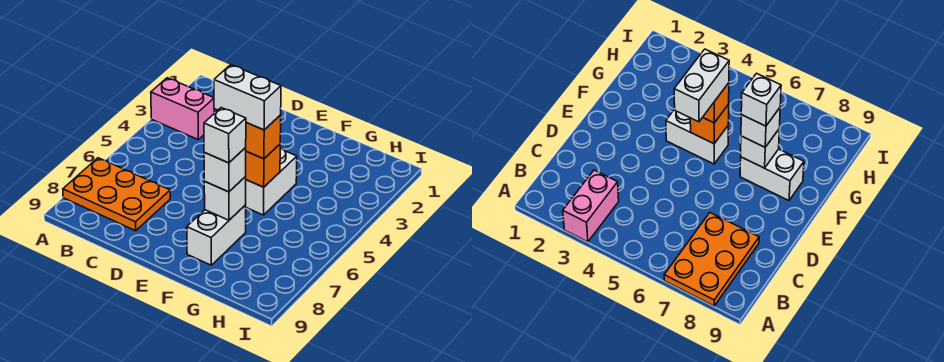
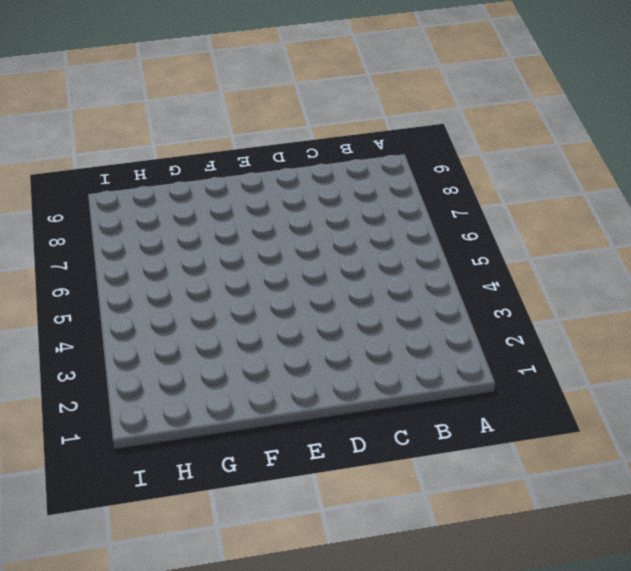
none -> pink 1x2 brick [151,78,214,139]
none -> orange 2x3 plate [63,158,170,231]

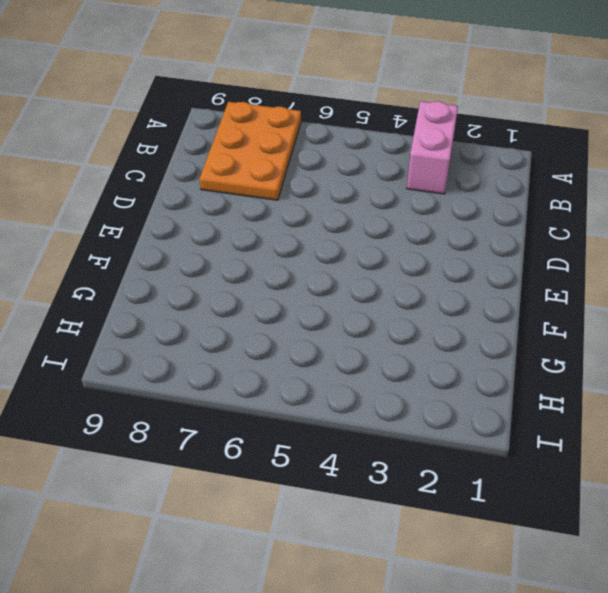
none -> white 1x2 brick [246,148,297,215]
none -> white 1x2 brick [187,205,246,265]

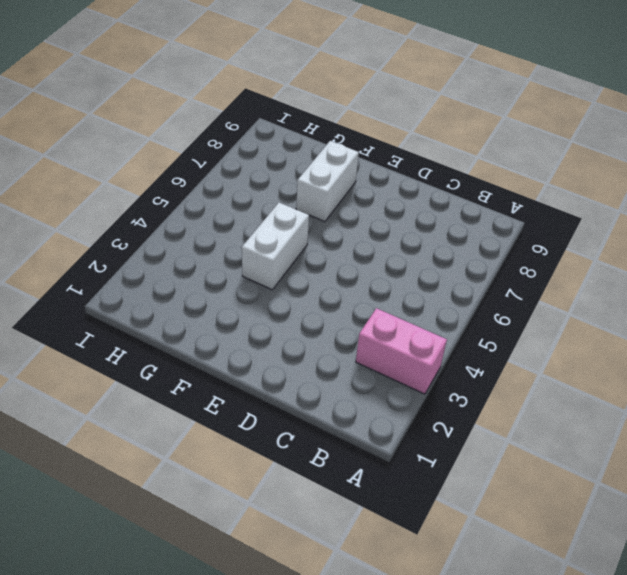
none -> orange 2x3 plate [63,158,170,231]
none -> orange 1x1 brick [245,144,280,187]

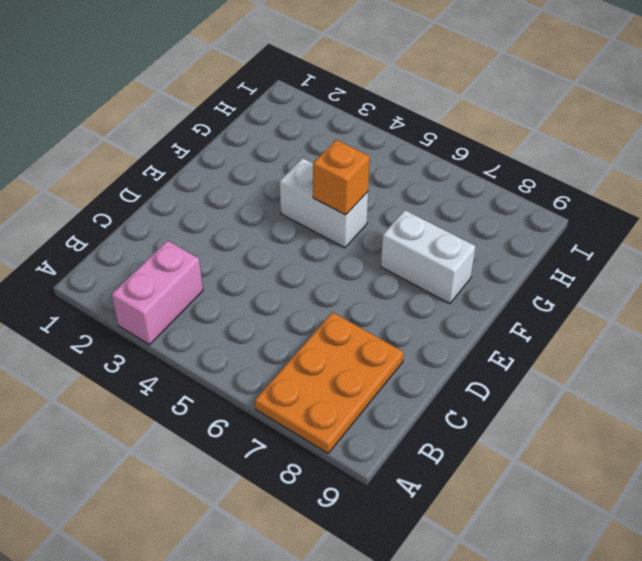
none -> white 1x1 brick [204,177,246,220]
none -> orange 1x1 brick [245,115,281,159]

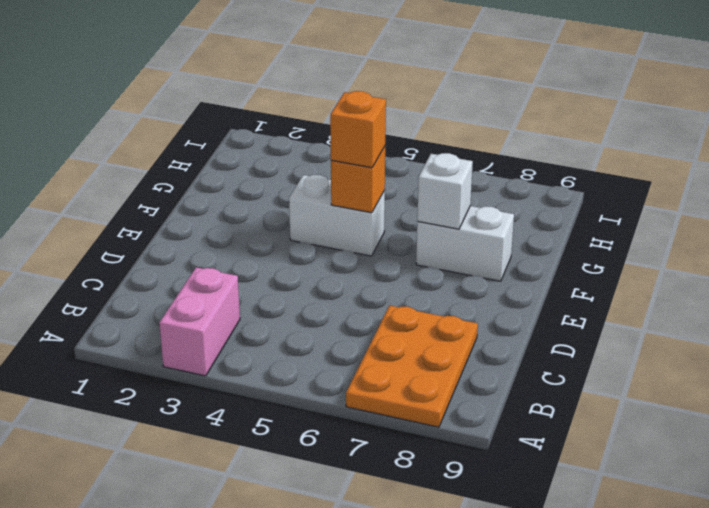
none -> white 1x1 brick [204,148,246,192]
none -> white 1x2 brick [214,65,281,130]

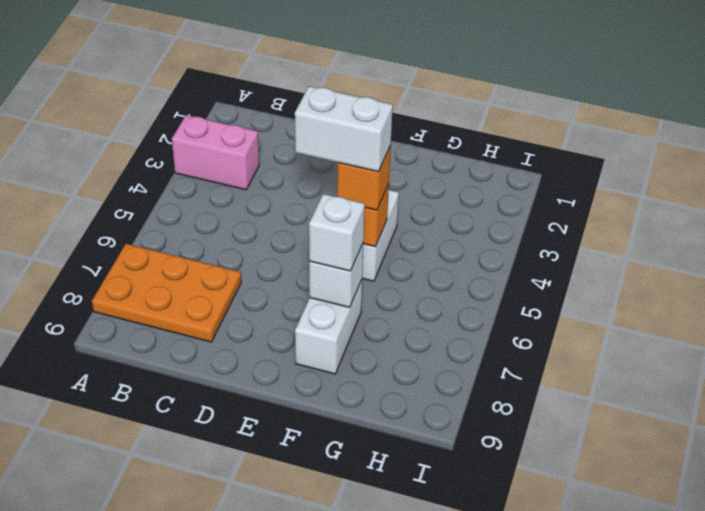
none -> white 1x1 brick [204,108,246,163]

